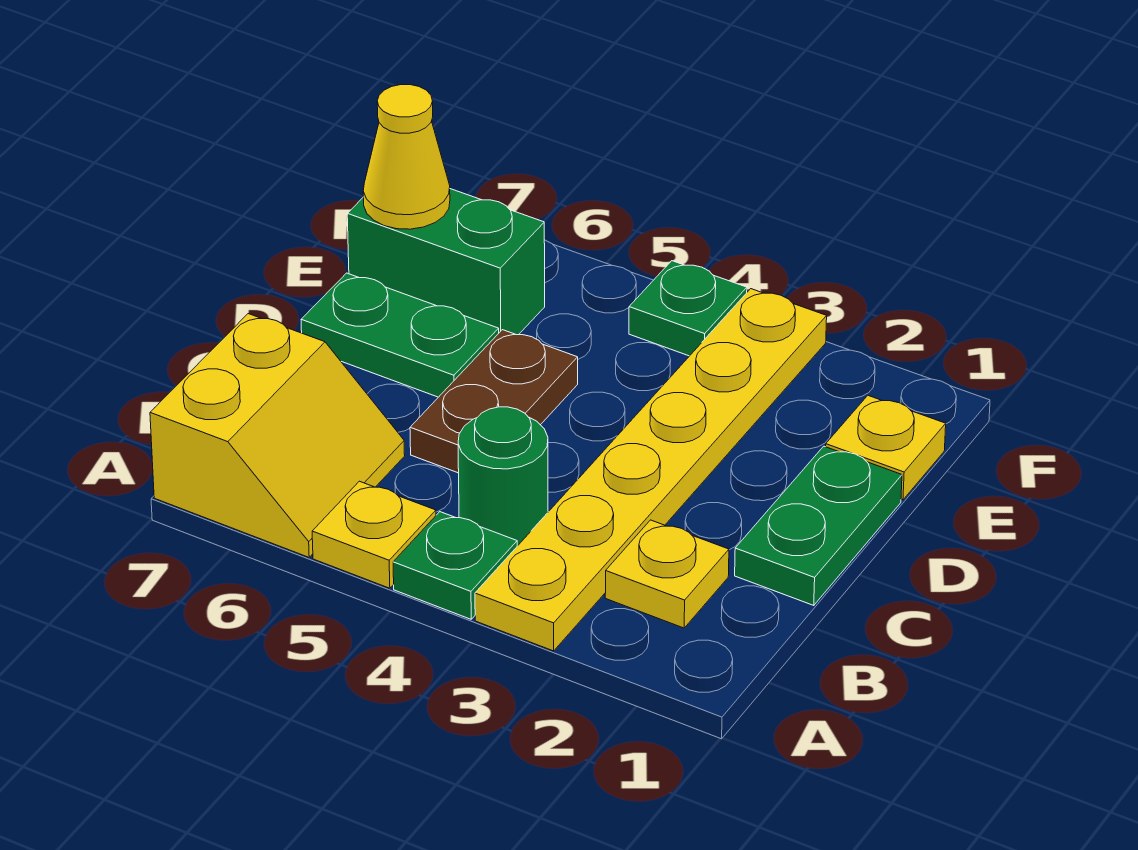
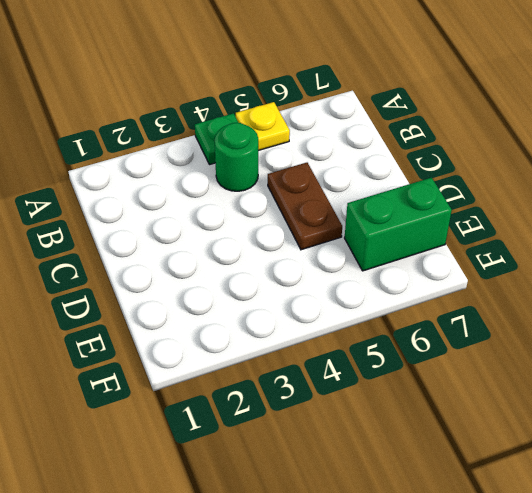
none -> yellow 1x6 plate [475,289,827,651]
none -> yellow 2x2 slope [150,314,405,557]
none -> yellow 1x1 plate [605,520,729,628]

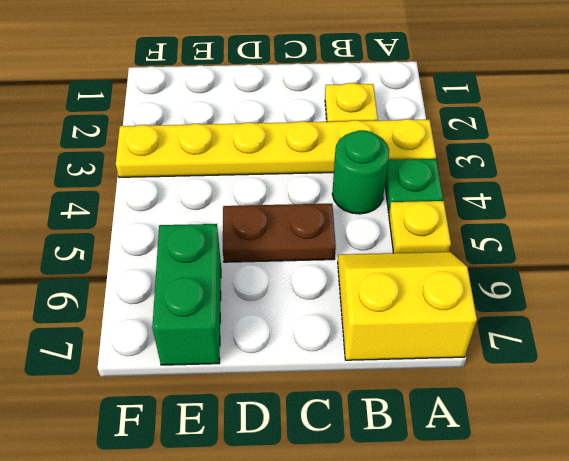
none -> green 1x2 plate [735,446,902,605]
none -> green 1x2 plate [301,273,499,397]
none -> yellow 1x1 plate [826,396,946,500]

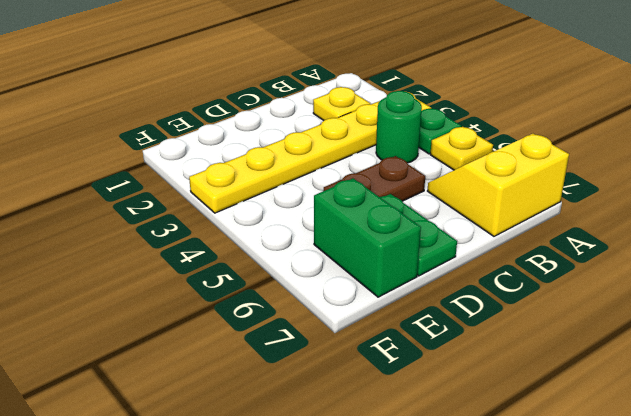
none -> green 1x2 plate [735,446,902,605]
none -> yellow 1x1 plate [826,396,946,500]
none -> green 1x1 plate [629,261,747,356]

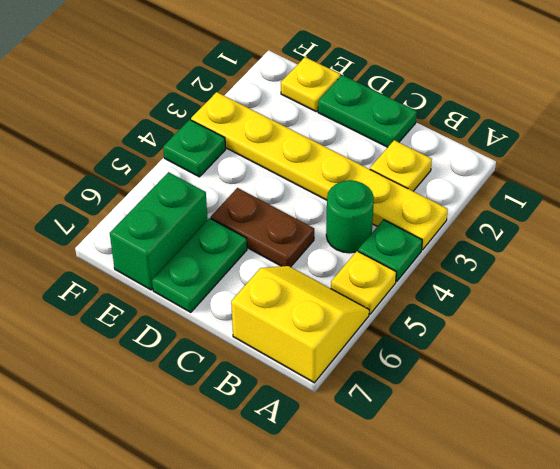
none -> yellow 1x1 cone [363,85,450,229]

